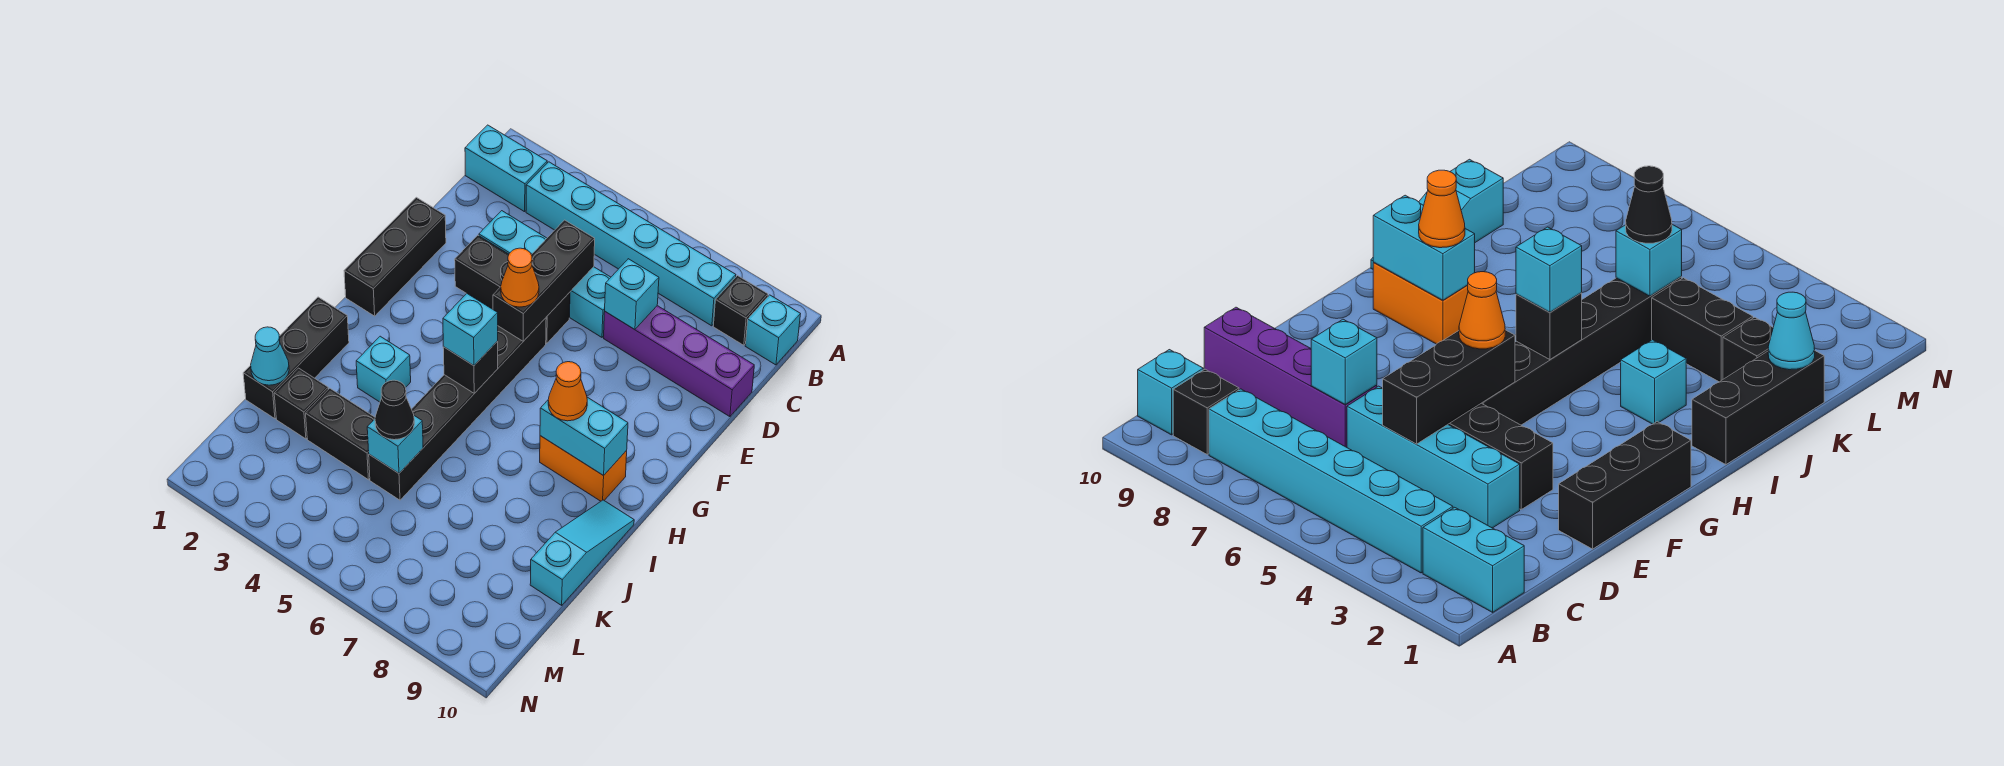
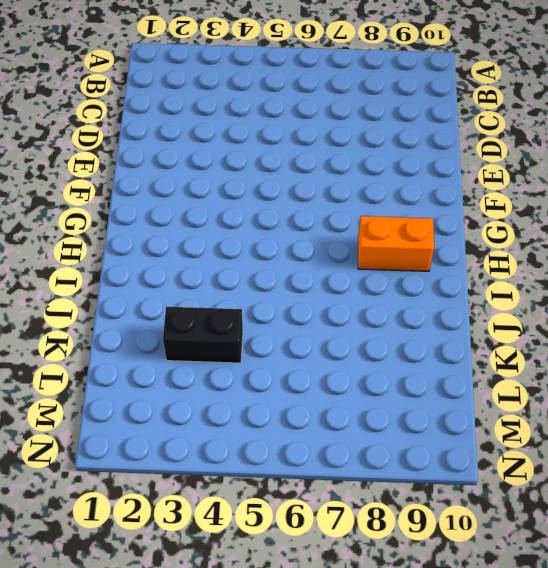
none -> cyan 1x2 brick [465,125,547,212]
none -> cyan 1x6 brick [526,162,736,326]
none -> black 1x1 brick [713,276,768,345]

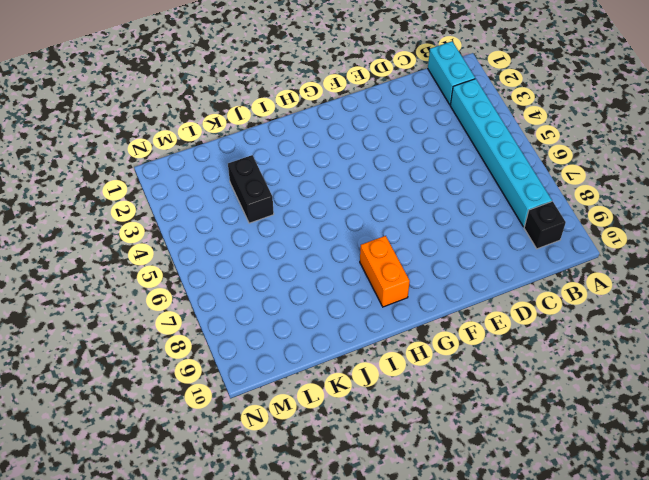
none -> cyan 1x1 brick [745,295,800,365]
none -> cyan 1x4 brick [479,211,611,337]
none -> purple 1x4 brick [604,306,754,417]

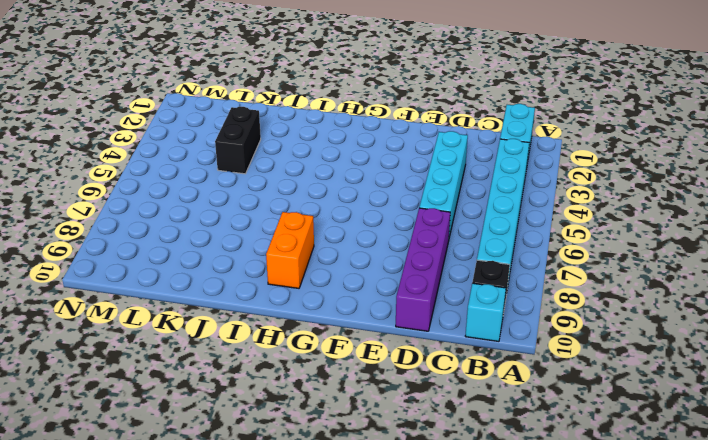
none -> black 1x3 brick [344,197,446,316]
none -> black 1x3 brick [455,235,570,343]
none -> black 1x6 brick [369,318,546,500]

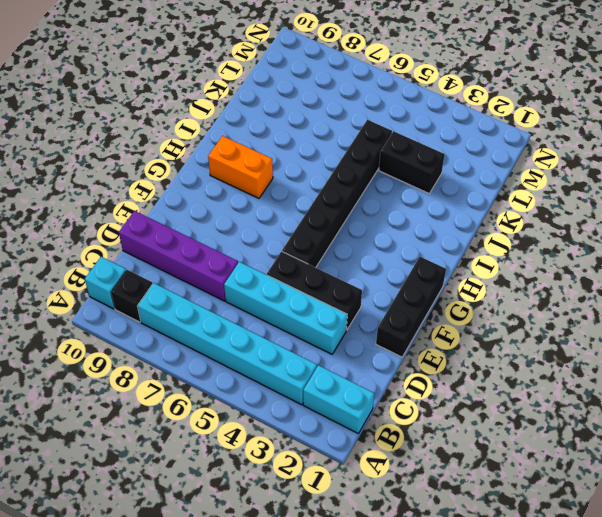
none -> black 1x3 brick [243,297,349,419]
none -> cyan 1x1 brick [356,336,411,402]
none -> cyan 1x3 slope [530,500,634,605]

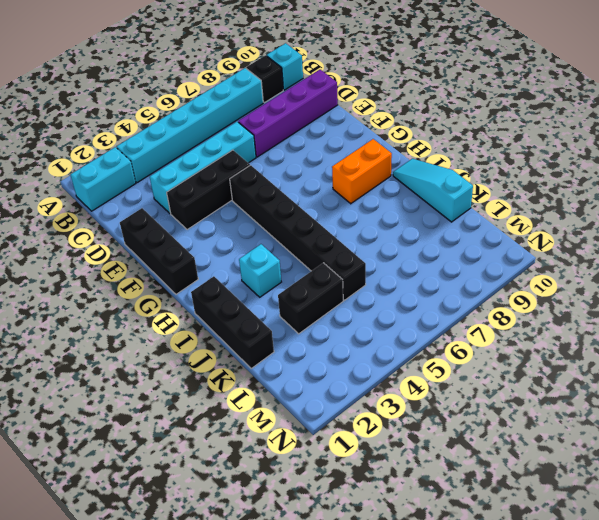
none -> black 1x1 brick [274,368,328,439]
none -> black 1x3 brick [493,220,595,341]
none -> cyan 1x1 brick [605,259,659,330]

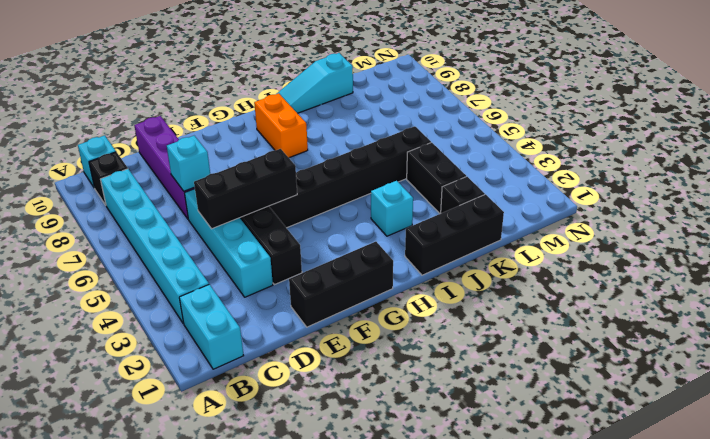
none -> black 1x1 brick [443,341,498,393]
none -> cyan 1x2 brick [540,397,628,476]
none -> cyan 1x1 cone [251,327,289,385]

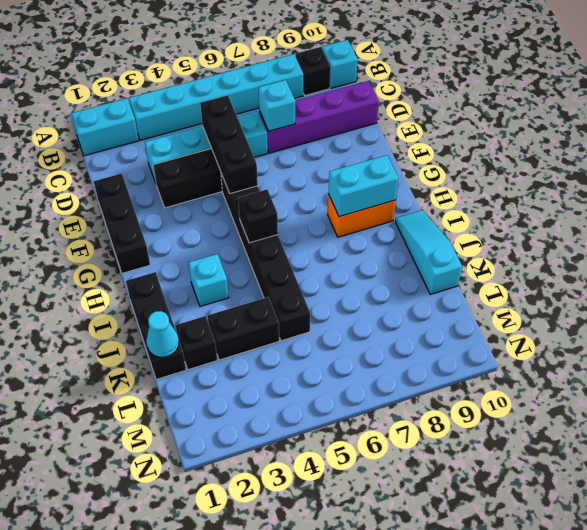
none -> cyan 1x1 brick [367,416,423,473]
none -> orange 1x1 cone [501,248,539,307]
none -> cyan 1x1 brick [443,294,498,366]

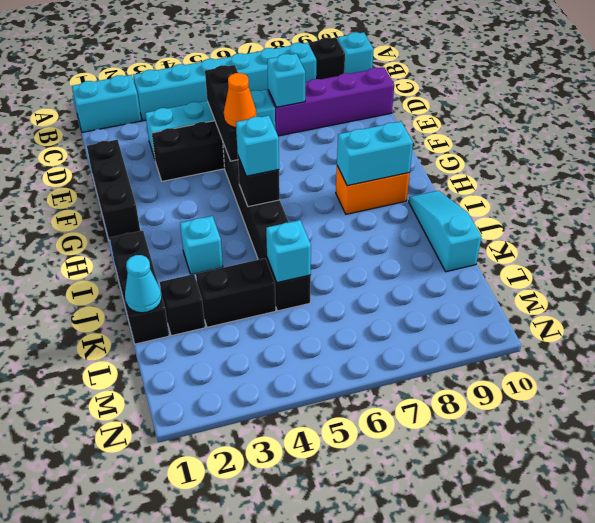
none -> orange 1x1 cone [548,362,587,421]
none -> black 1x1 cone [375,380,414,440]

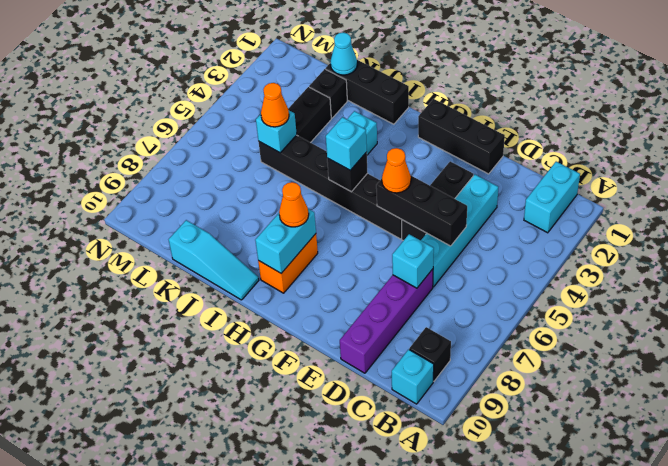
orange 1x1 cone [261,83,289,127] -> black 1x1 cone [375,380,414,440]
none -> cyan 1x6 brick [526,162,736,326]

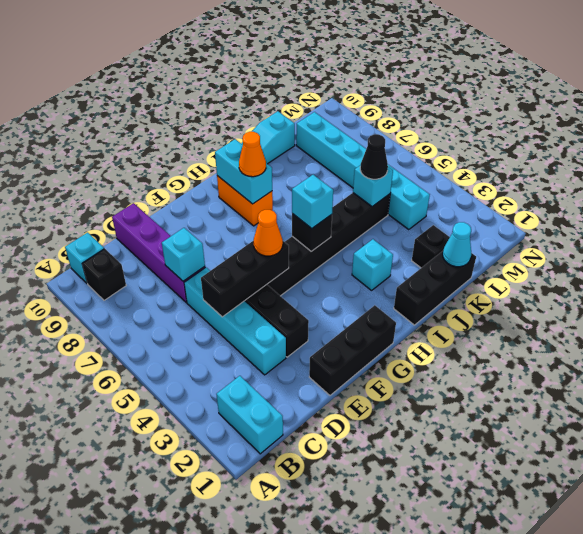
cyan 1x6 brick [296,112,430,230] -> cyan 1x6 brick moved to [526,162,736,326]
none -> black 1x2 brick [306,388,375,480]

